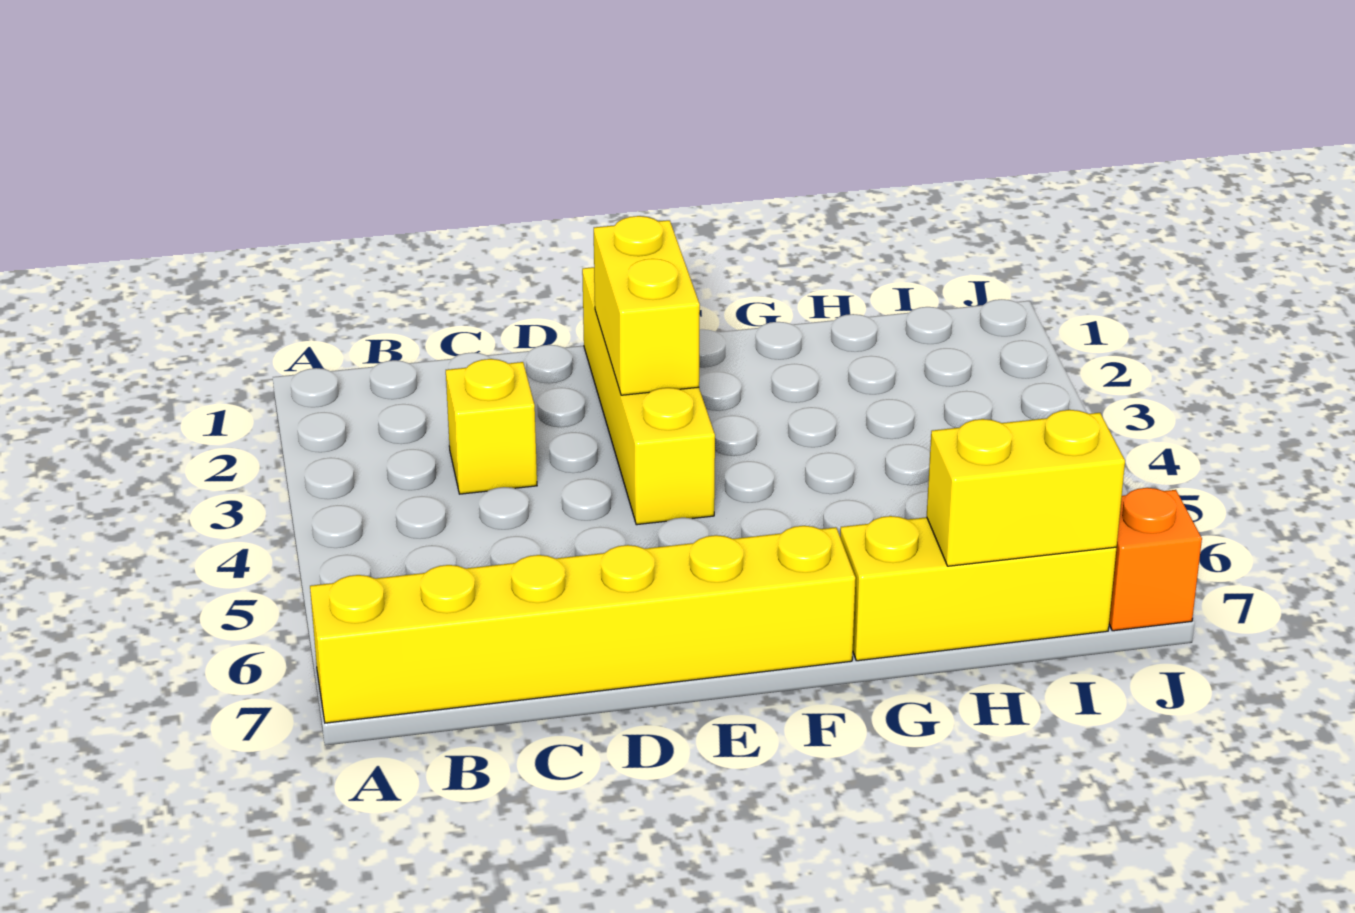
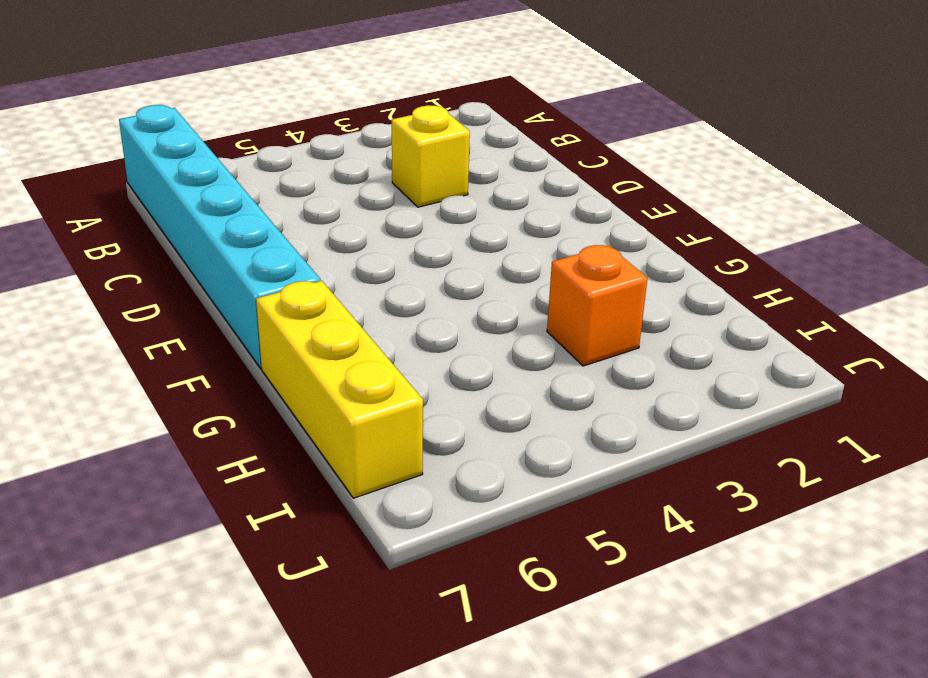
cyan 1x6 brick [119,105,321,368] -> yellow 1x6 brick [310,526,856,723]
orange 1x1 brick [547,245,647,366] -> orange 1x1 brick moved to [1109,488,1202,631]
none -> yellow 1x4 brick [582,267,715,525]
none -> yellow 1x2 brick [594,216,700,395]

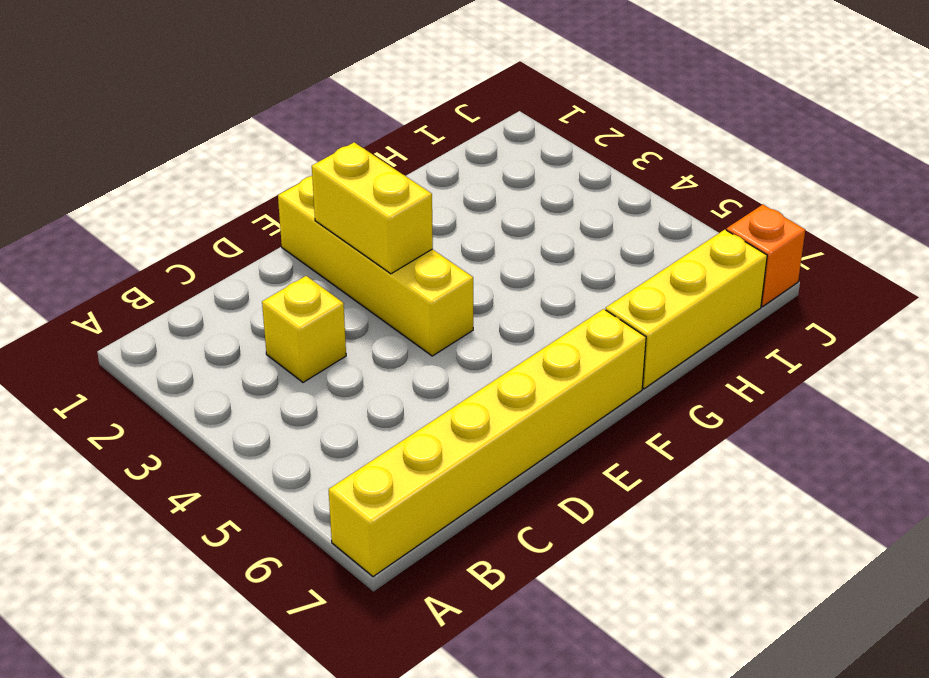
none -> yellow 1x2 brick [927,410,1125,566]

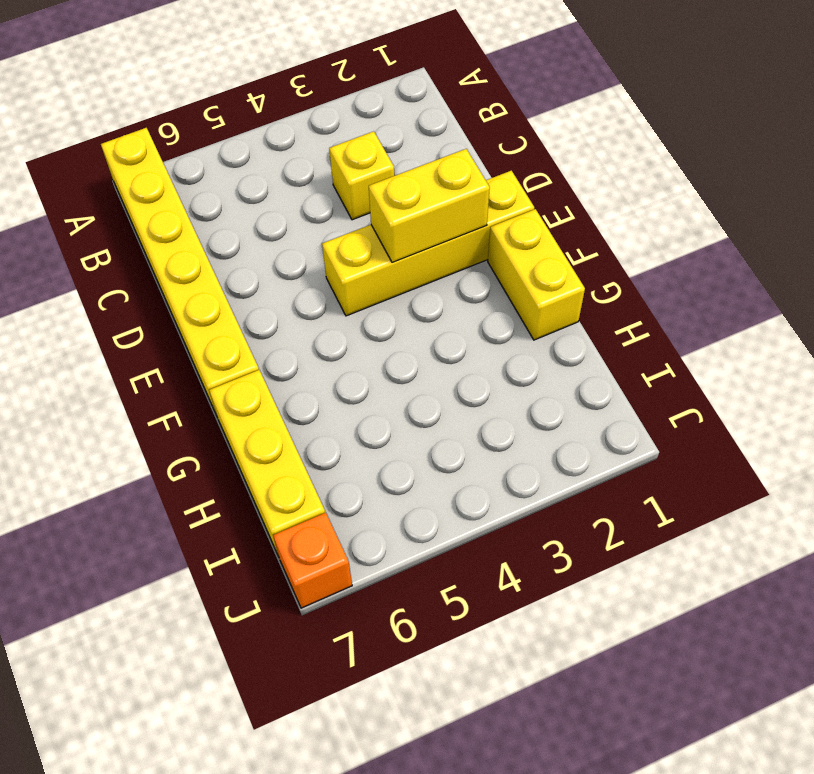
yellow 1x2 brick [488,209,585,340] -> yellow 1x2 brick moved to [927,410,1125,566]

